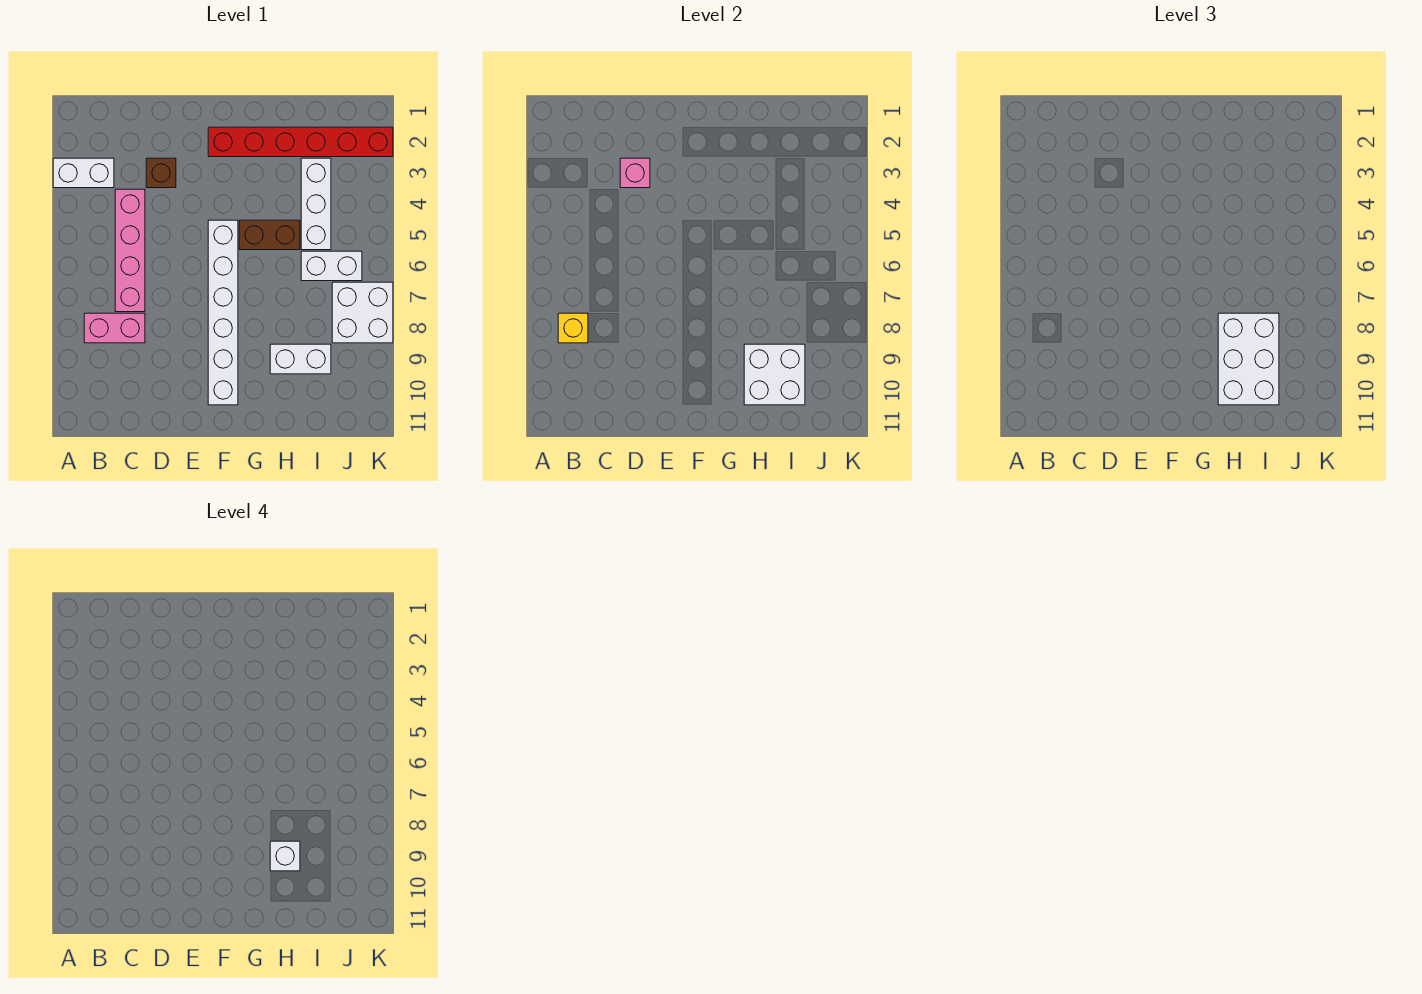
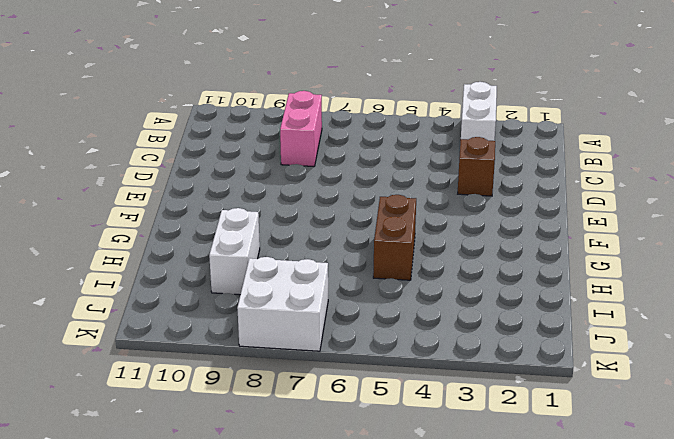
none -> pink 1x4 brick [115,189,145,312]
none -> red 1x6 brick [208,127,393,157]
none -> white 1x6 brick [208,220,238,405]

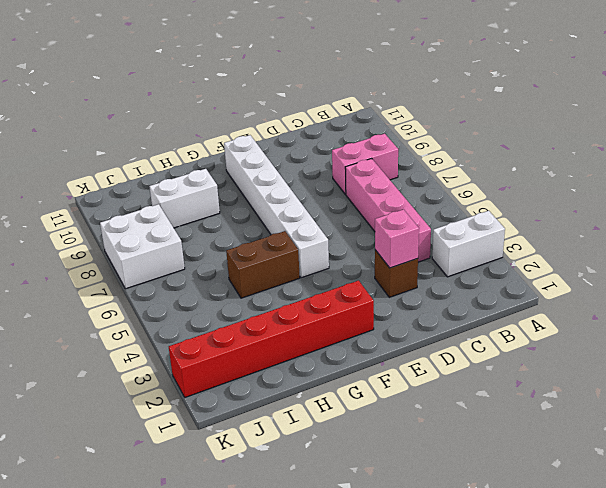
none -> white 1x3 brick [301,158,331,250]
none -> white 1x2 brick [301,251,362,281]
none -> yellow 1x1 brick [558,313,588,343]

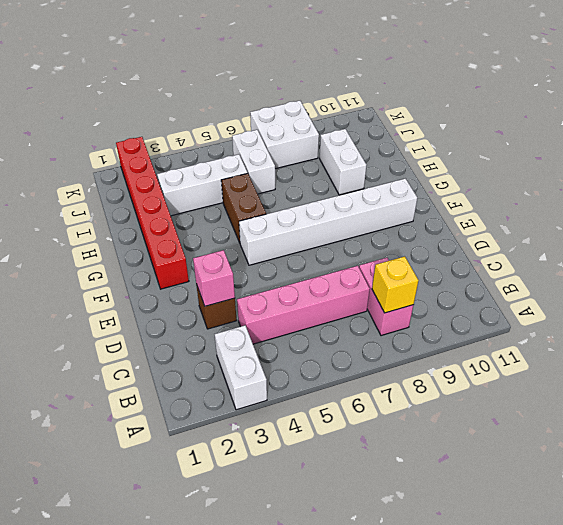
none -> white 2x2 brick [744,344,805,405]
none -> white 2x3 brick [1218,313,1279,405]
none -> white 1x1 brick [270,841,300,871]

